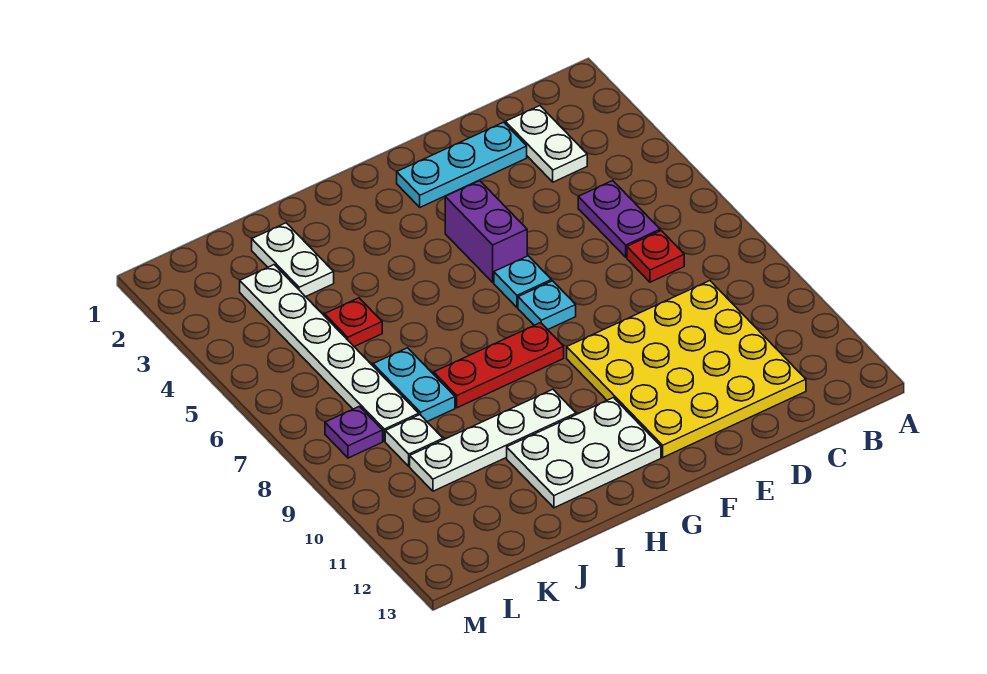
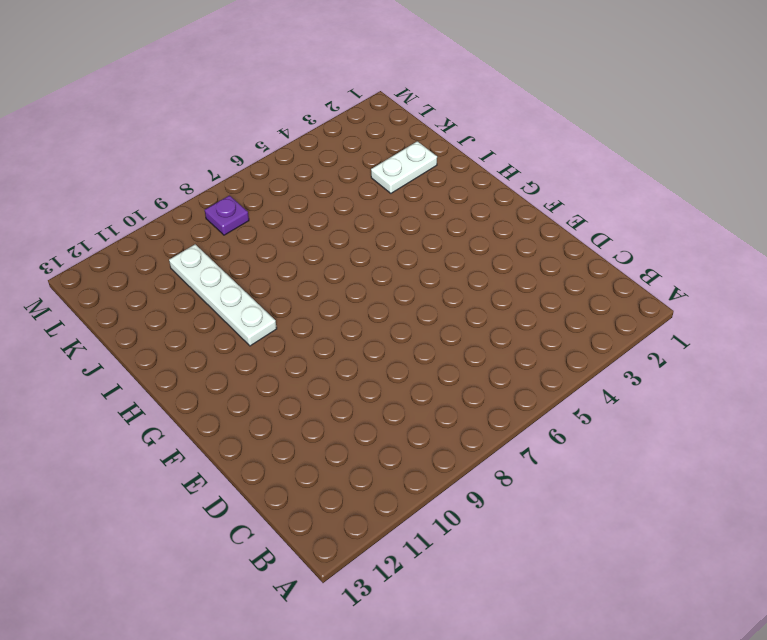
none -> white 1x2 plate [505,106,587,182]
none -> purple 1x2 plate [578,181,660,257]
none -> red 1x1 plate [627,231,684,282]

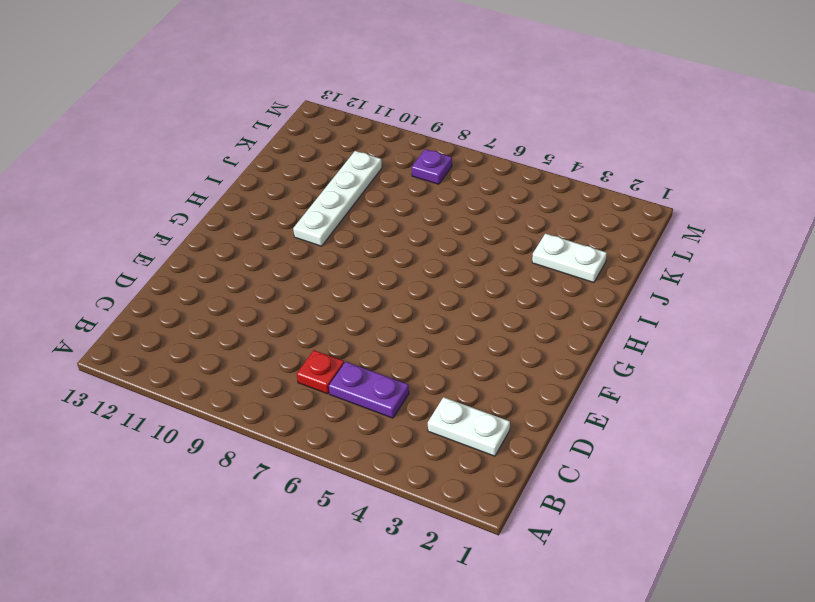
none -> yellow 4x4 plate [567,281,806,457]
none -> cyan 1x3 plate [397,122,527,207]
none -> purple 1x2 brick [445,181,527,282]

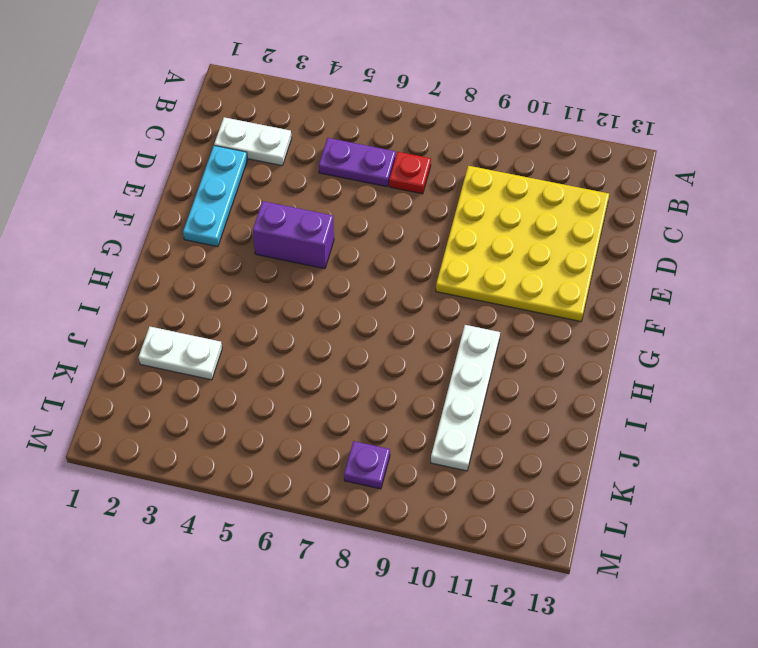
none -> cyan 1x1 plate [494,256,551,307]
none -> cyan 1x1 plate [518,281,576,330]
none -> red 1x3 plate [434,323,564,408]

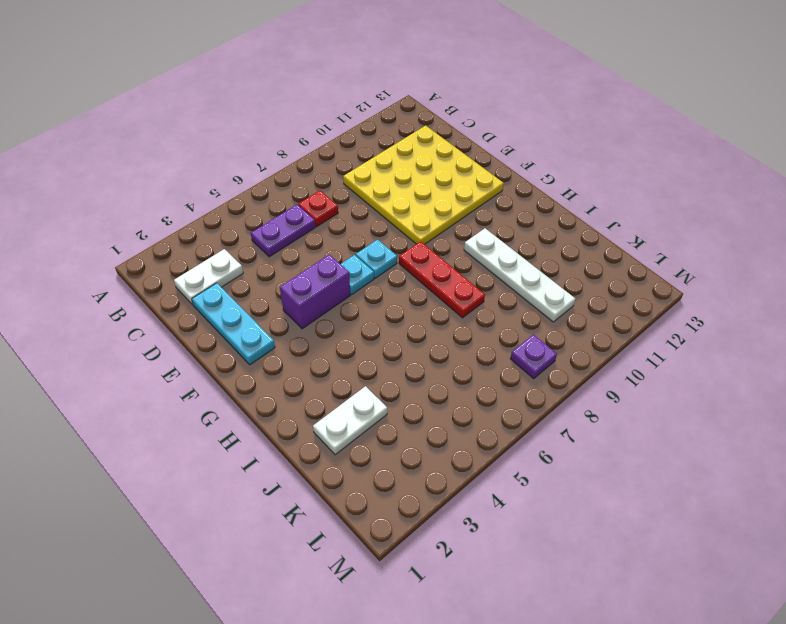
none -> white 2x3 plate [507,398,661,508]
none -> red 1x1 plate [325,298,382,347]
none -> cyan 1x2 plate [373,348,455,422]

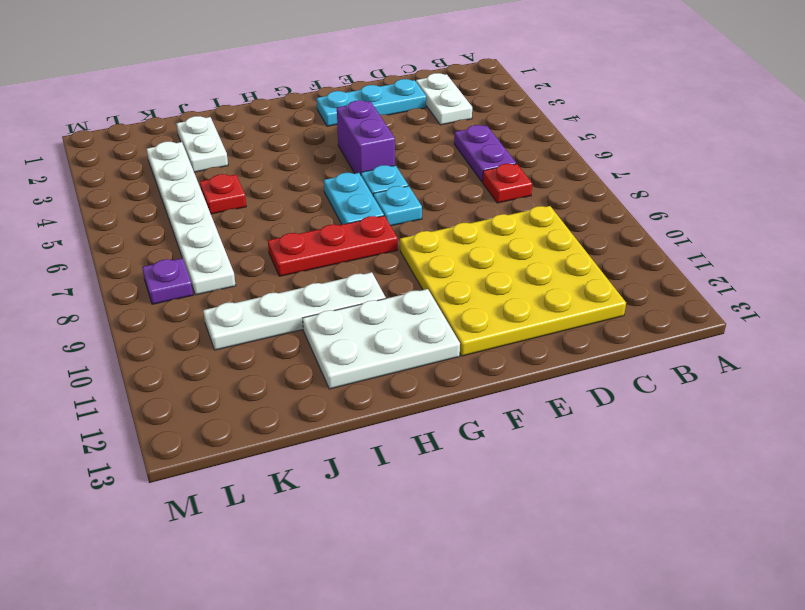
cyan 1x2 plate [324,173,384,224] -> cyan 1x2 plate moved to [373,348,455,422]
none -> white 1x1 plate [385,415,443,466]

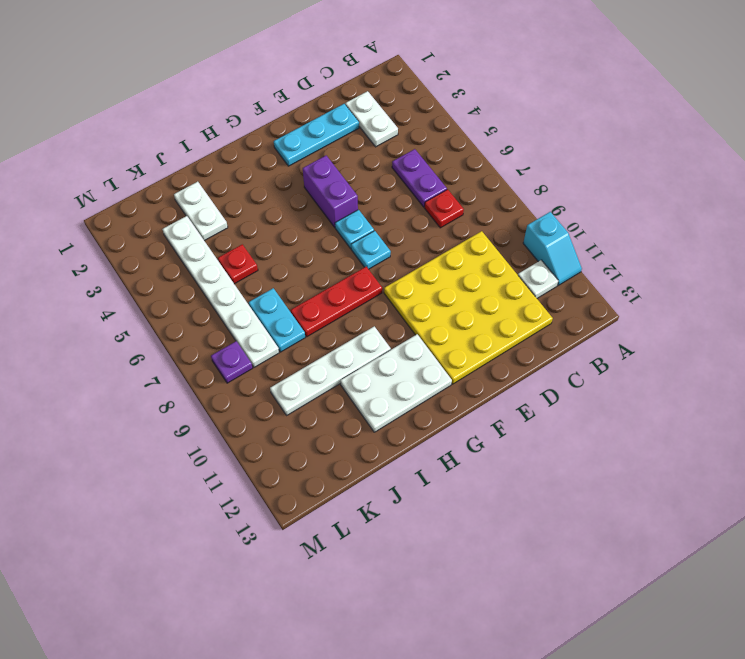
cyan 1x2 slope [523,212,582,285] -> none
white 1x1 plate [518,260,559,298] -> white 1x1 plate moved to [385,415,443,466]

